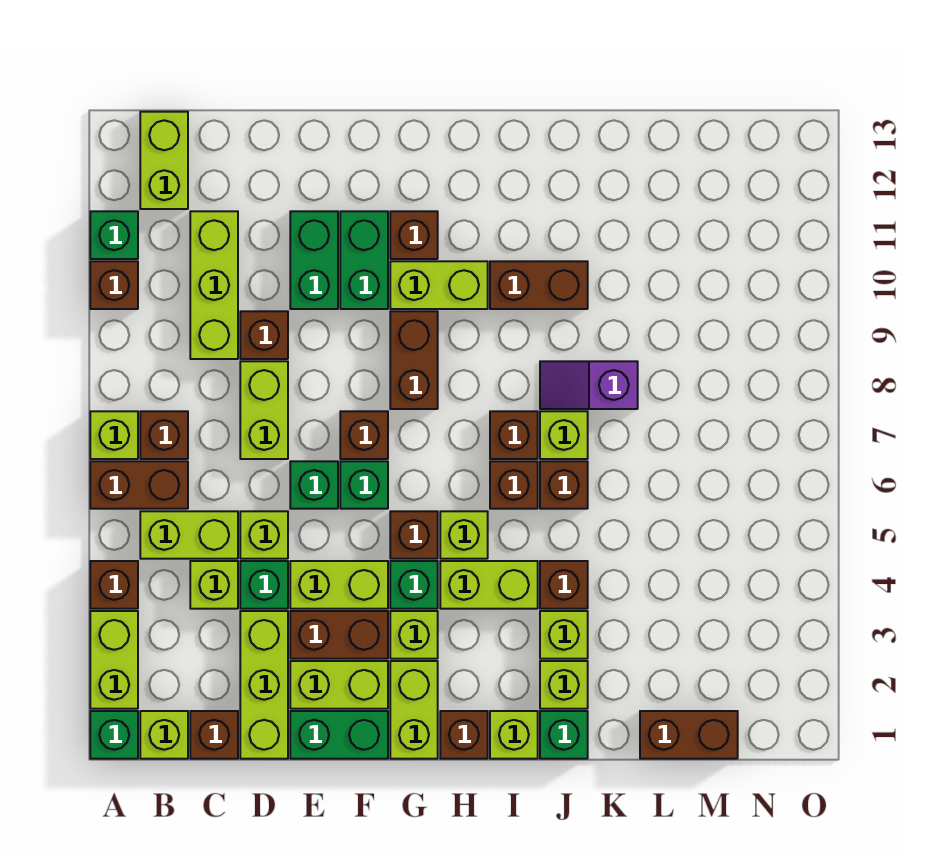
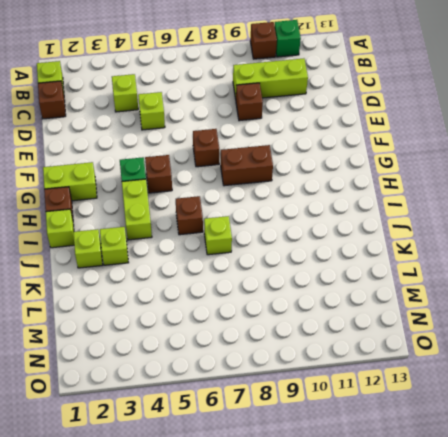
none -> green 1x1 brick [90,711,138,759]
none -> lime 1x2 brick [90,611,138,709]
none -> brown 1x1 brick [90,561,138,609]
none -> brown 1x2 brick [90,461,188,509]

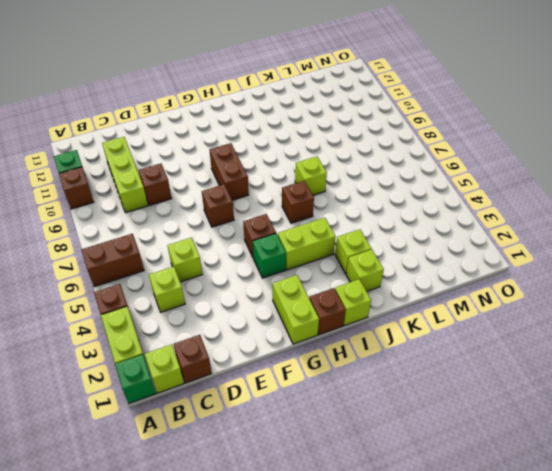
none -> lime 1x1 brick [90,411,138,459]
none -> lime 1x2 brick [140,511,238,559]
none -> brown 1x1 brick [140,411,188,459]
none -> lime 1x2 brick [140,112,188,209]

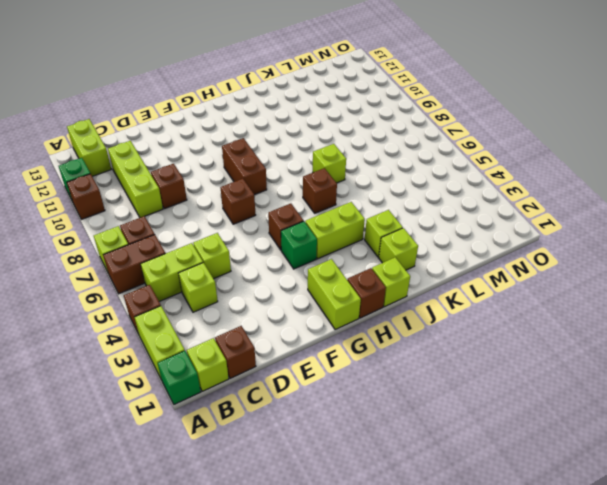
none -> lime 1x3 brick [240,611,288,759]
none -> green 1x1 brick [240,561,288,609]
none -> lime 1x2 brick [240,361,288,459]
none -> green 1x2 brick [290,711,388,759]

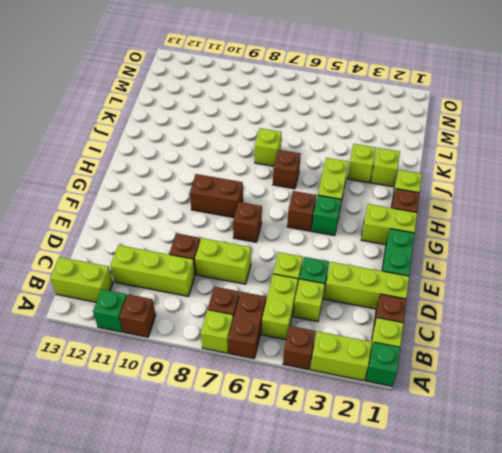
none -> lime 1x2 brick [290,661,388,709]
none -> brown 1x2 brick [290,611,388,659]
none -> lime 1x2 brick [290,561,388,609]
none -> green 1x1 brick [290,461,338,509]

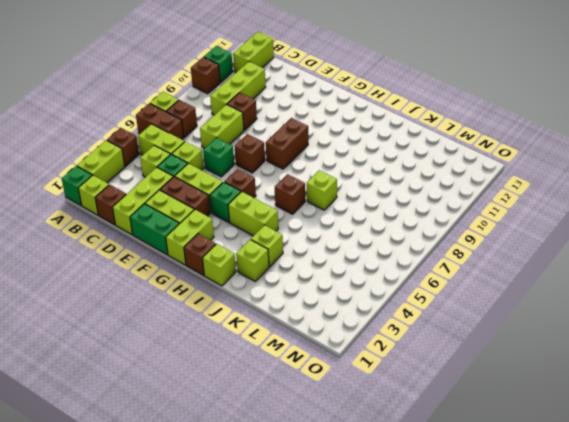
none -> green 1x2 brick [290,211,338,309]
none -> green 1x1 brick [340,461,388,509]
none -> green 1x2 brick [340,211,388,309]
none -> lime 1x1 brick [390,611,438,659]

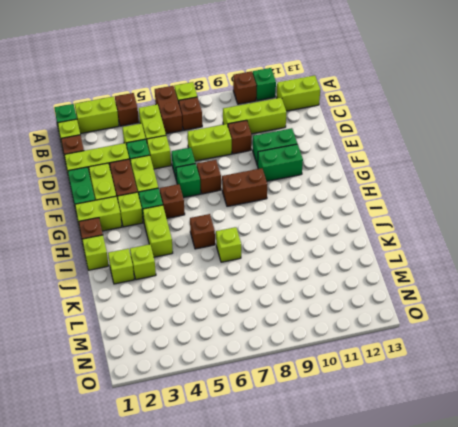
none -> lime 1x2 brick [390,261,488,309]
none -> brown 1x1 brick [390,211,438,259]
none -> lime 1x1 brick [440,511,488,559]
none -> brown 1x1 brick [490,411,538,459]

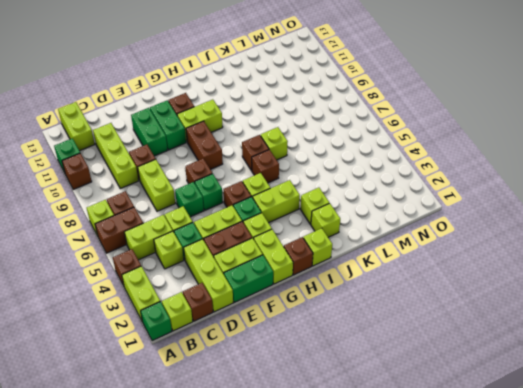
none -> brown 1x2 brick [490,261,588,309]
none -> green 1x1 brick [540,711,588,759]
none -> brown 1x1 brick [540,561,588,609]
none -> brown 1x1 brick [540,461,588,509]

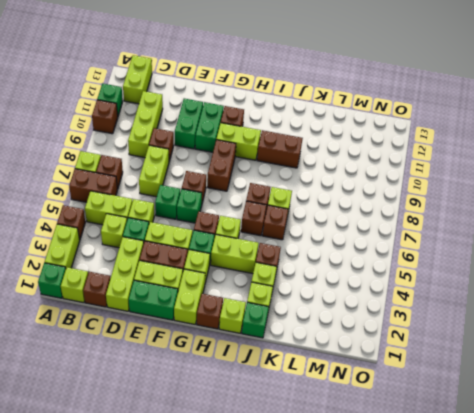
none -> purple 1x2 slope [540,361,638,409]
none -> brown 1x2 brick [640,711,738,759]

